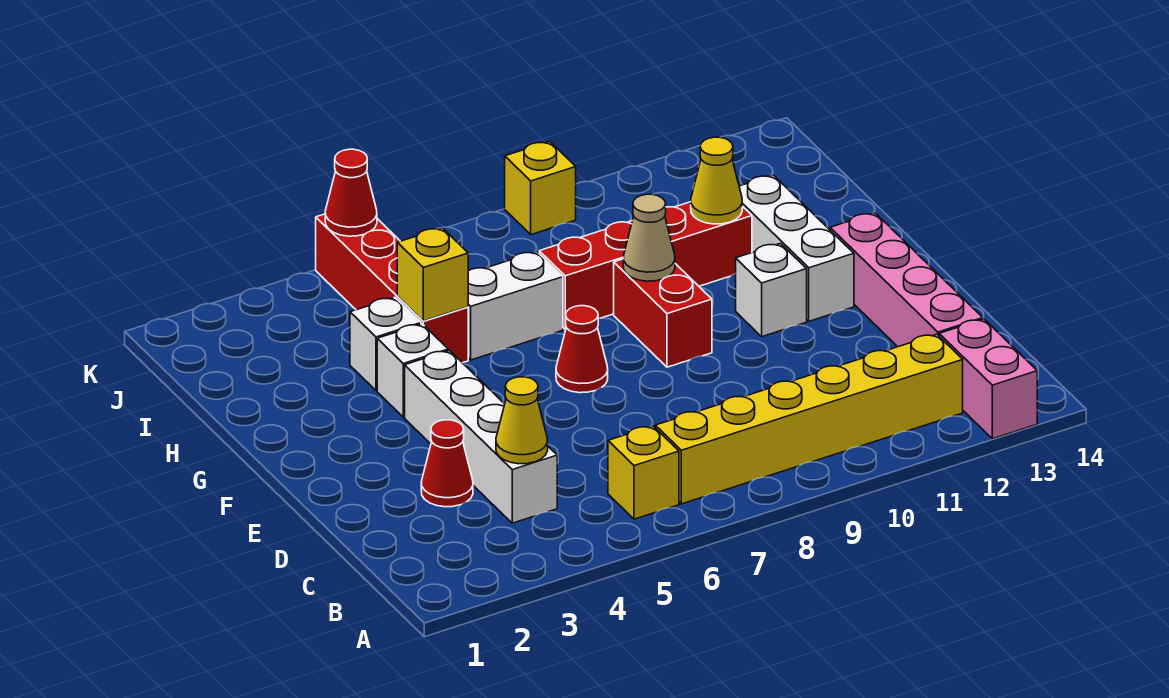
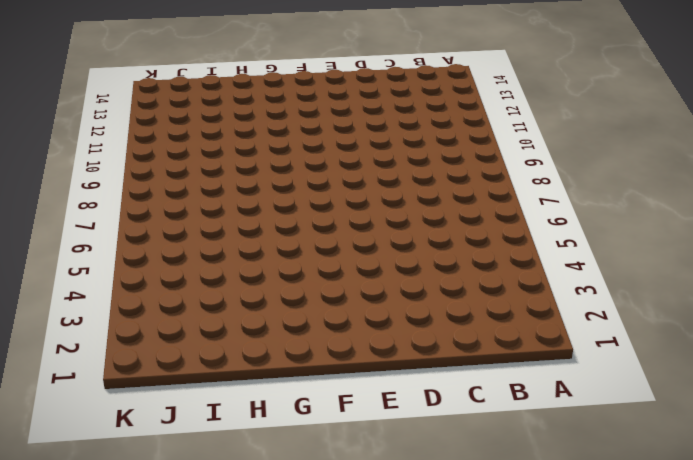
none -> pink 1x2 brick [939,319,1037,439]
none -> yellow 1x1 brick [608,426,679,519]
none -> yellow 1x6 brick [655,334,963,504]

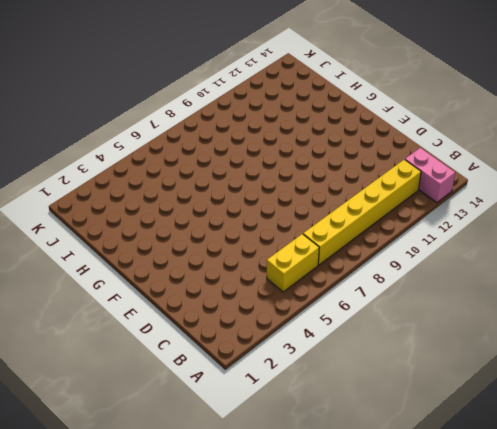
yellow 1x2 brick [267,234,319,292] -> yellow 1x1 brick [608,426,679,519]
none -> white 1x4 brick [405,350,557,523]
none -> pink 1x4 brick [830,213,983,347]
none -> red 1x1 cone [421,420,473,507]

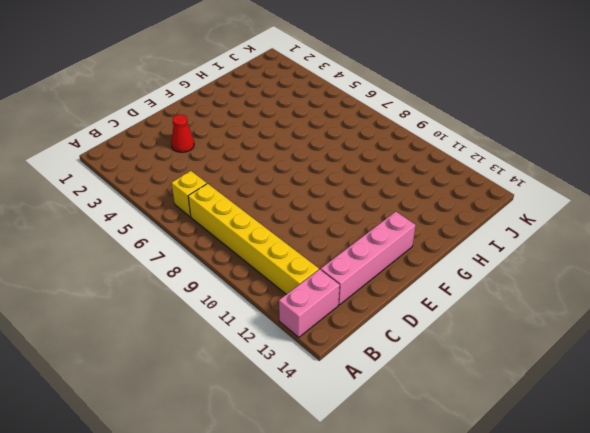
none -> white 1x4 brick [405,350,557,523]
none -> red 1x1 cone [556,306,608,393]
none -> red 1x2 brick [614,259,712,367]

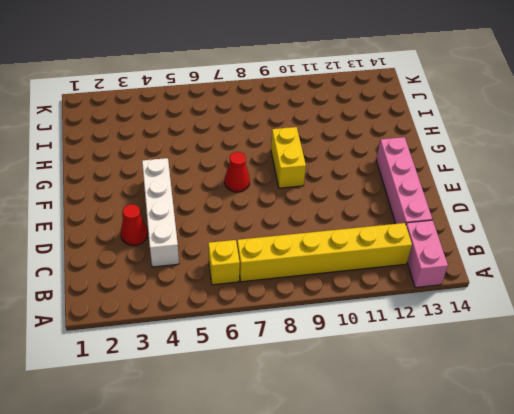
yellow 1x2 brick [271,127,306,188] -> red 1x2 brick [614,259,712,367]
none -> white 1x1 brick [736,244,807,337]
none -> white 1x3 brick [739,175,854,321]
none -> white 1x1 brick [377,324,448,417]

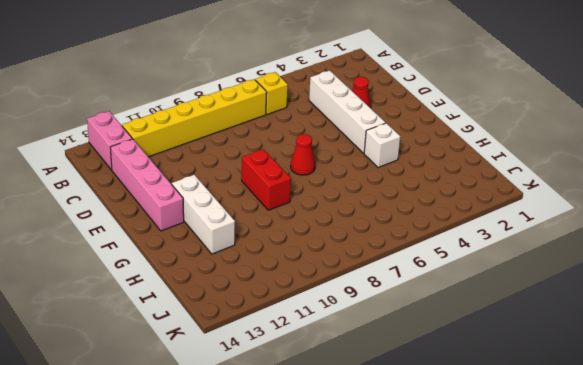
none -> white 1x1 brick [736,244,807,337]
none -> white 1x1 brick [350,297,421,391]
none -> red 1x4 brick [316,214,468,363]

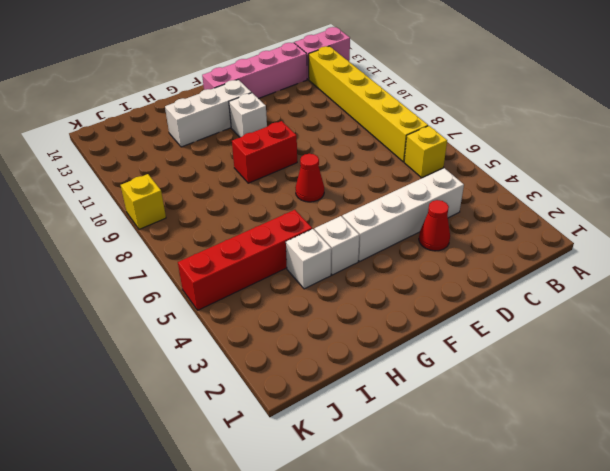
none -> white 1x2 brick [468,252,563,360]
none -> red 1x4 brick [539,202,752,329]
none -> yellow 1x1 cone [496,377,548,464]

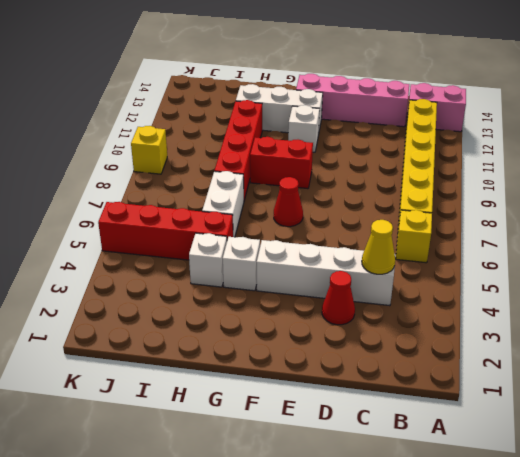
none -> tan 1x1 cone [623,194,675,281]
none -> yellow 1x1 brick [397,228,468,321]
none -> yellow 1x1 cone [691,137,742,224]

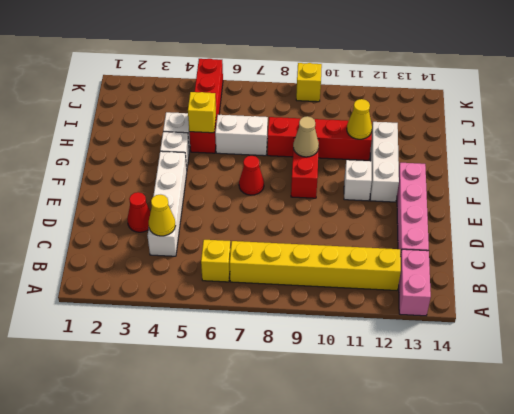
none -> red 1x1 cone [325,149,377,236]

